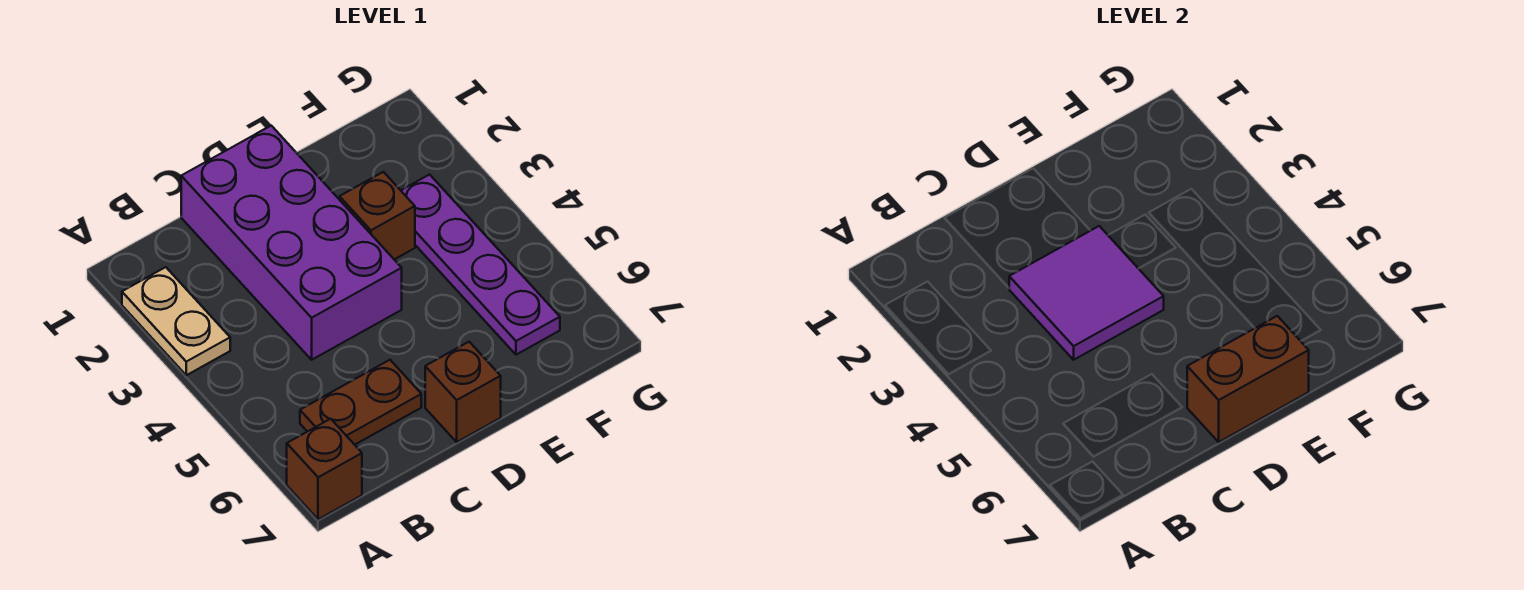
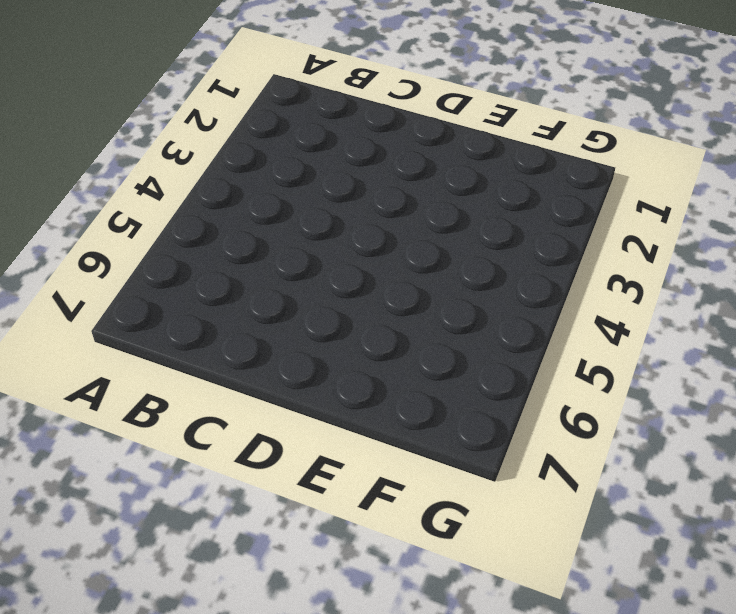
none -> tan 1x2 plate [122,267,230,375]
none -> brown 1x1 brick [287,419,362,519]

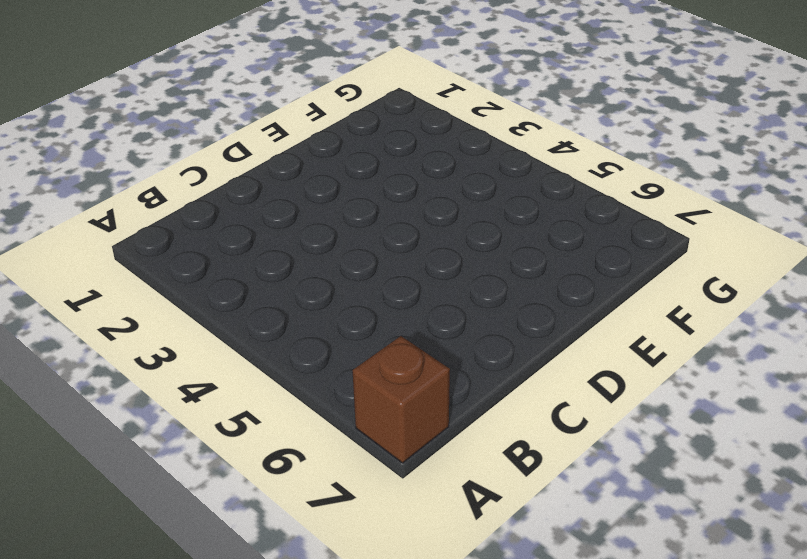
none -> tan 1x2 plate [122,267,230,375]
none -> brown 1x2 plate [300,360,421,445]

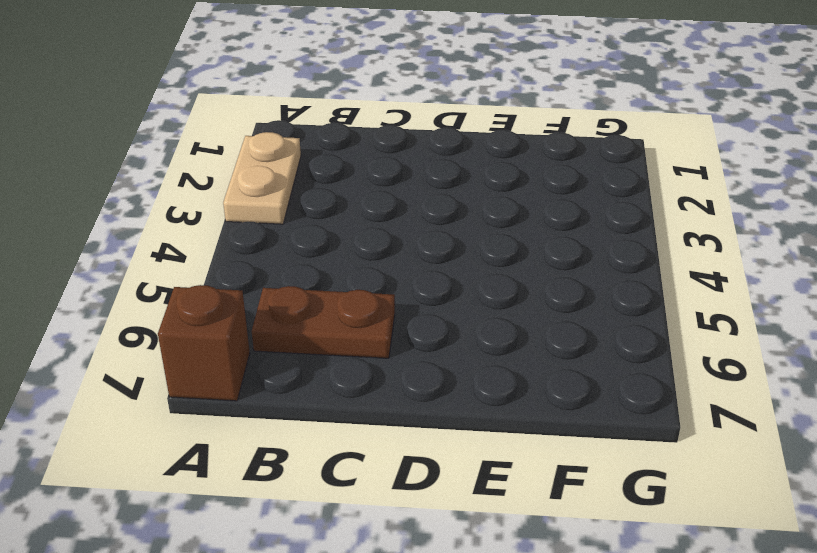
none -> purple 2x4 brick [181,126,402,360]
none -> brown 1x1 brick [425,342,501,442]

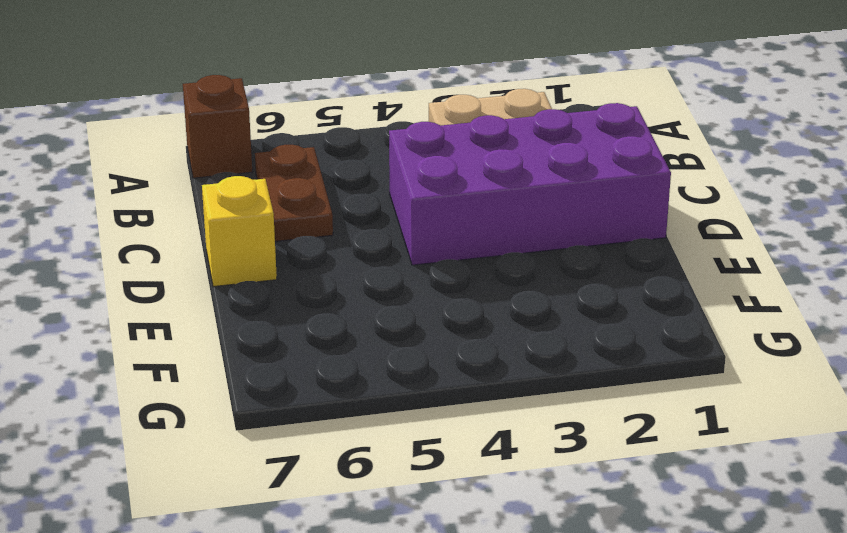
yellow 1x1 brick [202,176,277,287] -> brown 1x1 brick [425,342,501,442]
none -> brown 1x1 brick [340,172,415,259]
none -> purple 1x4 plate [401,175,560,355]

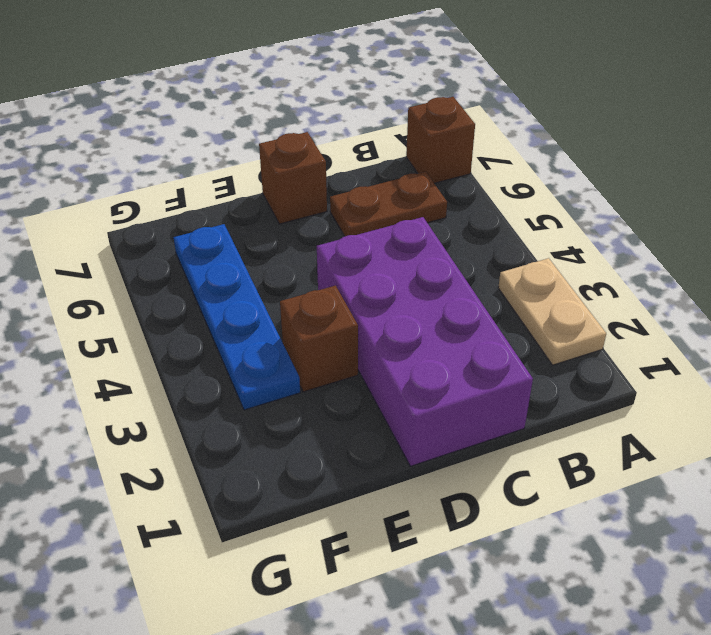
blue 1x4 plate [174,224,300,410] -> purple 1x4 plate [401,175,560,355]
none -> purple 2x2 tile [1009,226,1164,360]
none -> brown 1x2 brick [1187,316,1309,442]

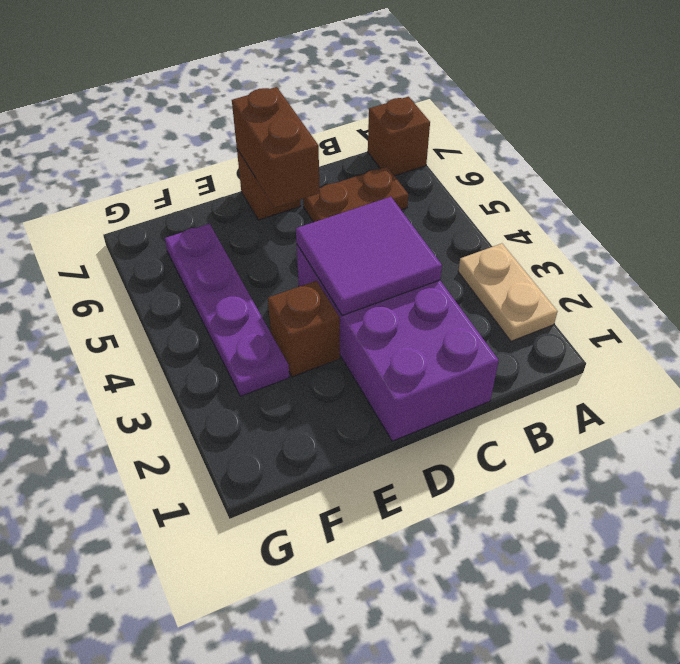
brown 1x2 brick [232,87,320,208] -> brown 1x2 brick turned to [1187,316,1309,442]

